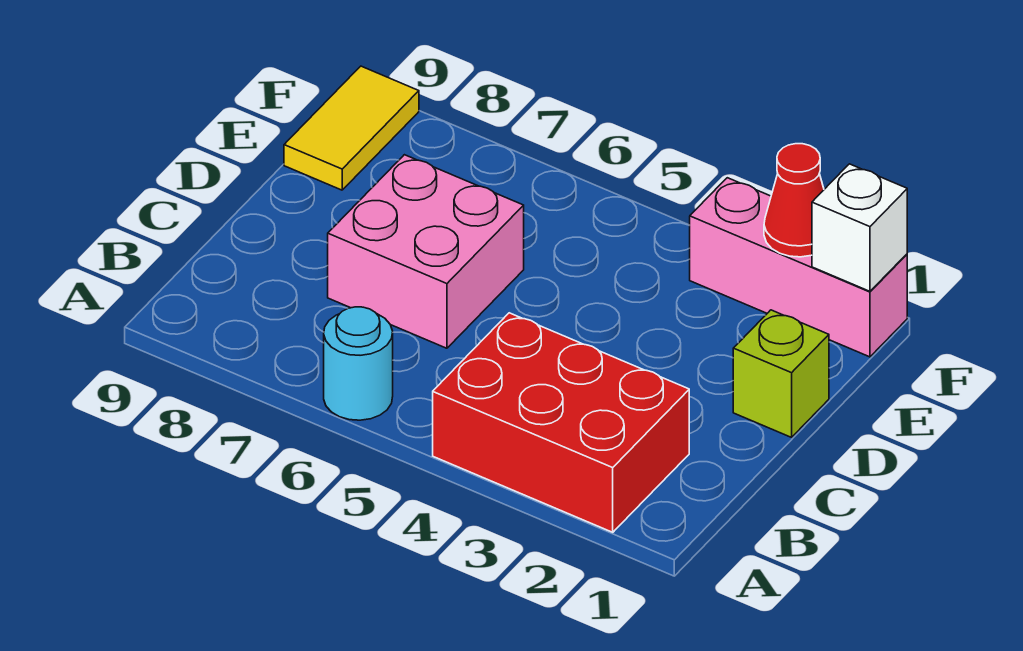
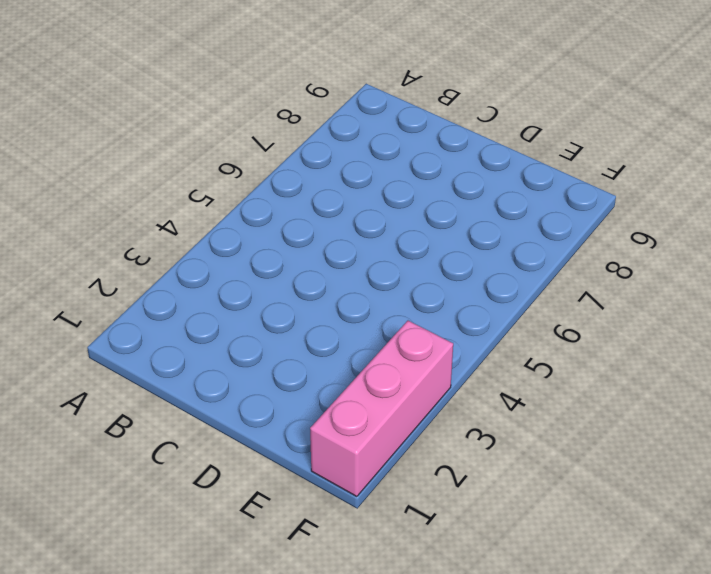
none -> red 2x3 brick [433,313,689,532]
none -> cyan 1x1 round brick [324,307,393,420]

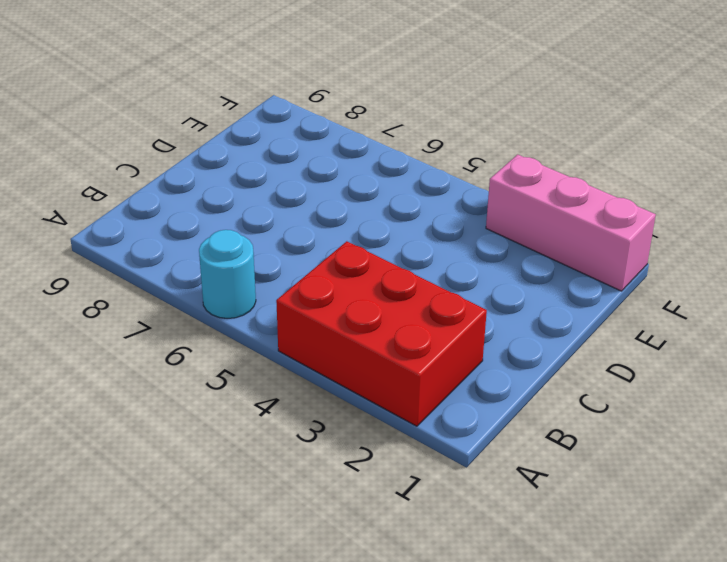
none -> pink 2x2 brick [328,155,524,348]
none -> lime 1x1 brick [733,310,829,437]

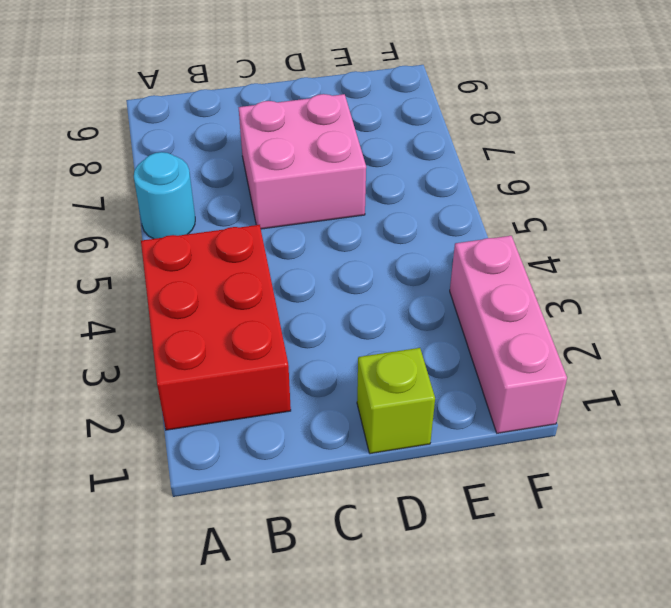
none -> yellow 1x2 tile [284,66,419,190]
none -> white 1x1 brick [812,164,907,291]

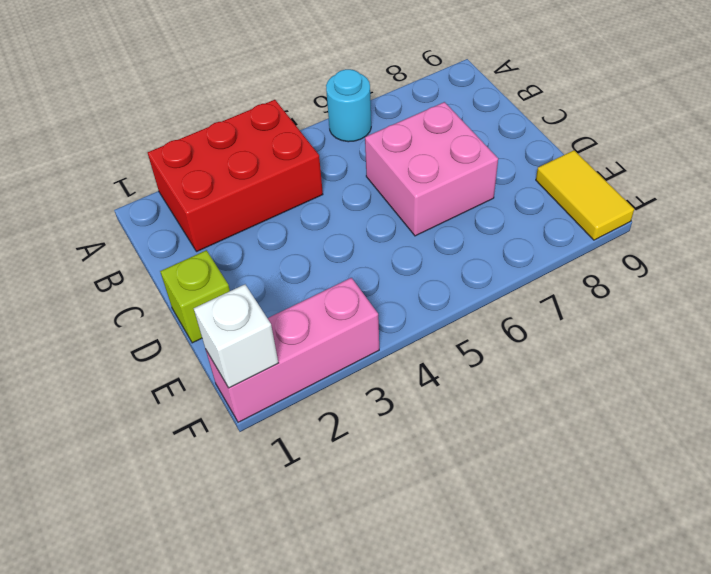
none -> red 1x1 cone [764,144,824,257]

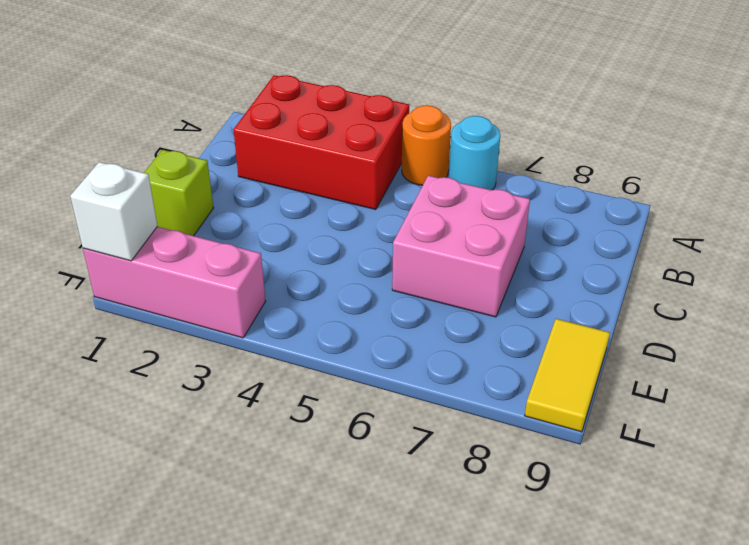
orange 1x1 round brick [402,105,451,185] -> none
none -> red 1x1 cone [764,144,824,257]

